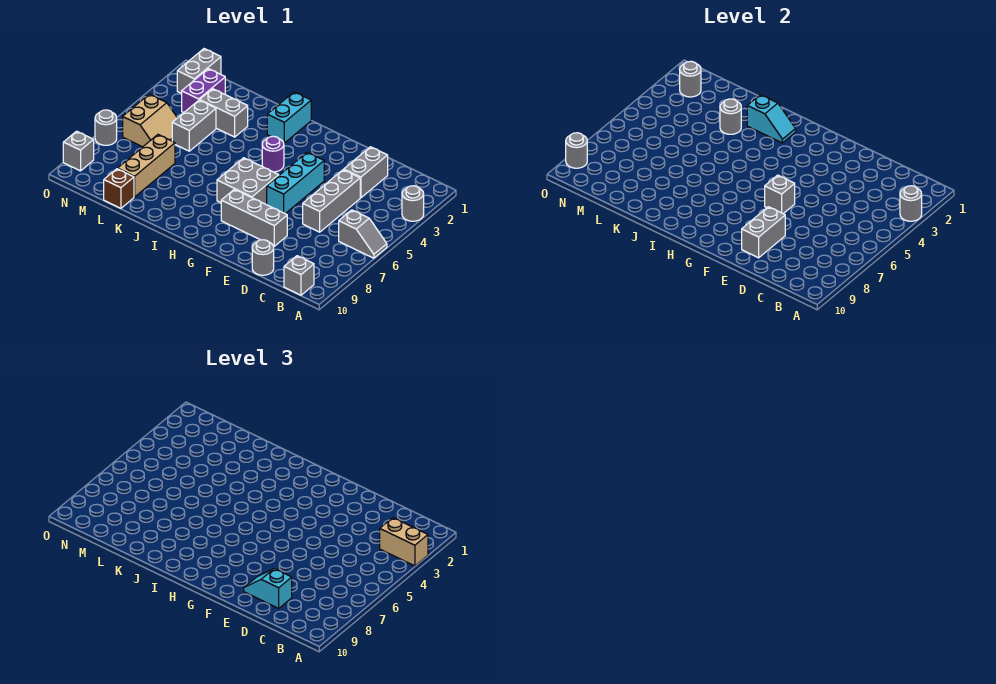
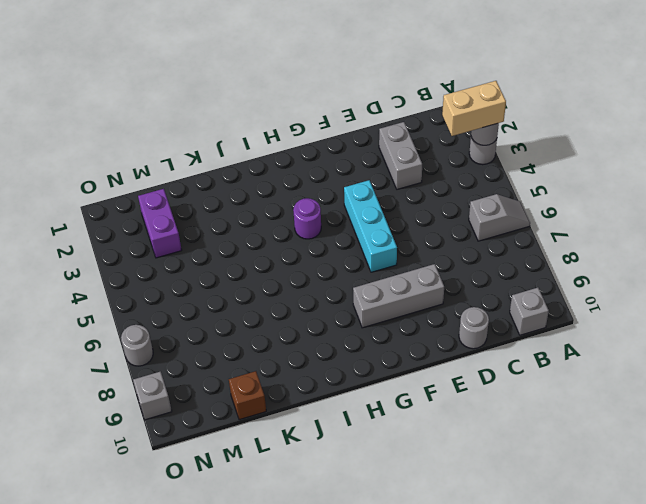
none -> grey 1x3 brick [303,170,360,232]
none -> grey 2x2 brick [217,158,279,205]
none -> cyan 1x2 brick [267,92,311,143]

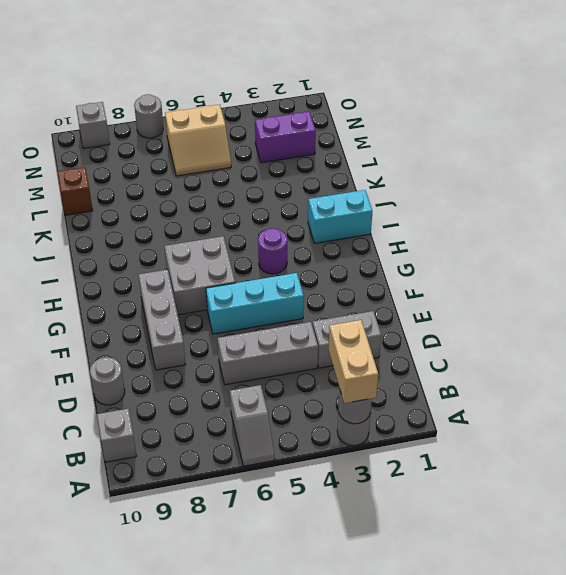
none -> grey 1x2 brick [200,89,248,137]
none -> grey 1x2 brick [172,100,216,151]
none -> tan 1x3 brick [117,135,175,197]

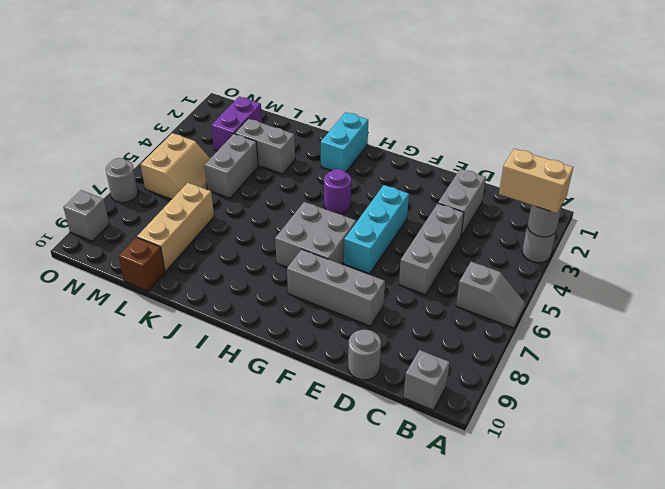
none -> grey 1x2 brick [177,49,221,94]
none -> grey 1x2 brick [742,207,785,258]
none -> grey 1x1 brick [765,175,795,214]

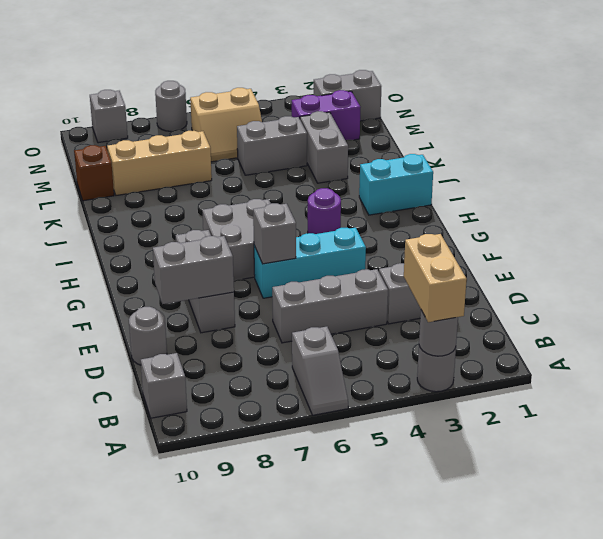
none -> cyan 1x2 slope [747,95,796,143]
none -> grey 1x1 round brick [720,99,741,134]
none -> grey 1x1 round brick [680,61,701,97]

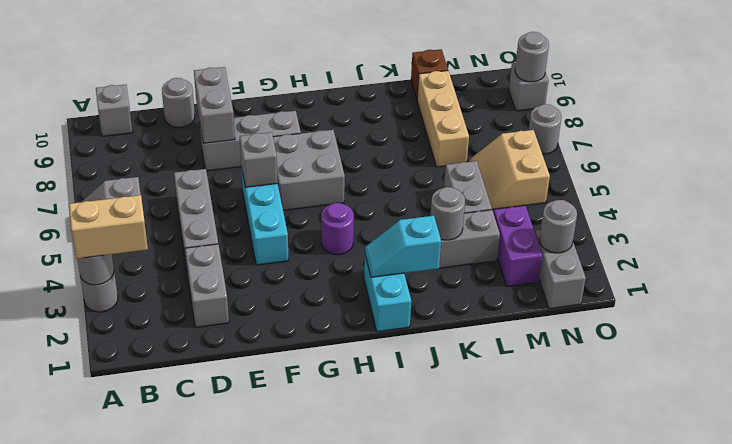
none -> cyan 1x2 slope [244,569,292,608]

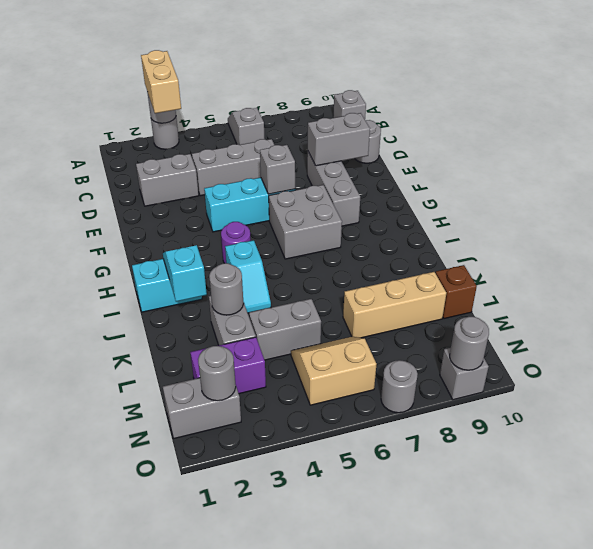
cyan 1x2 slope [225,240,271,313] -> cyan 1x2 slope moved to [244,569,292,608]

